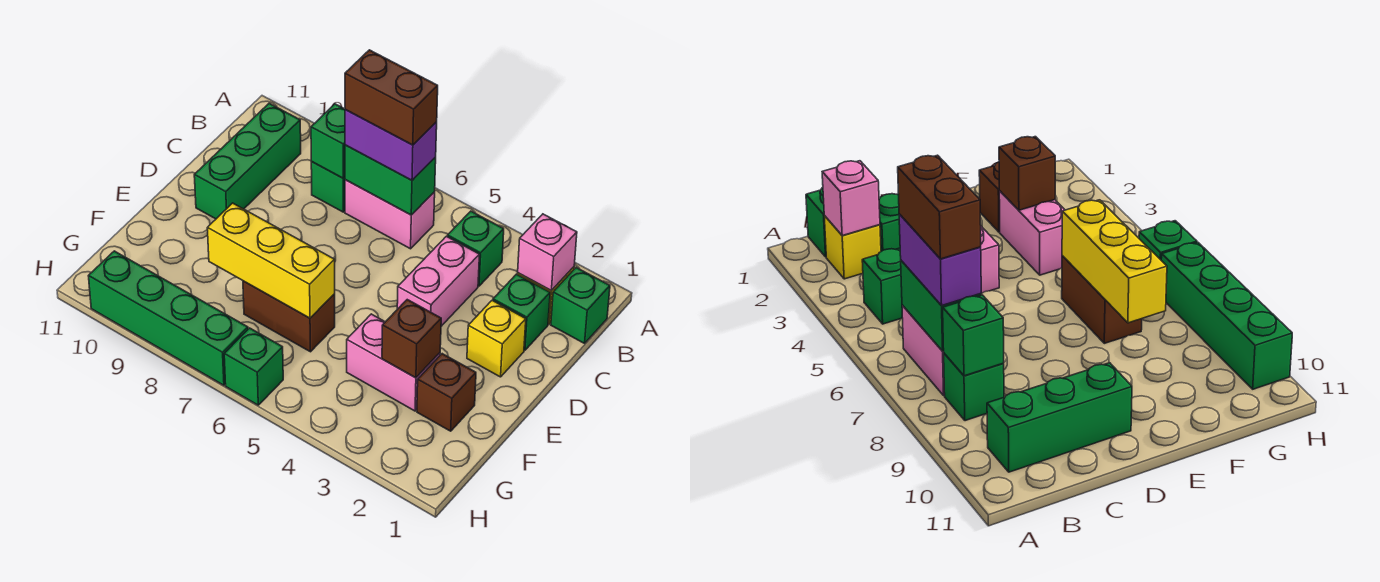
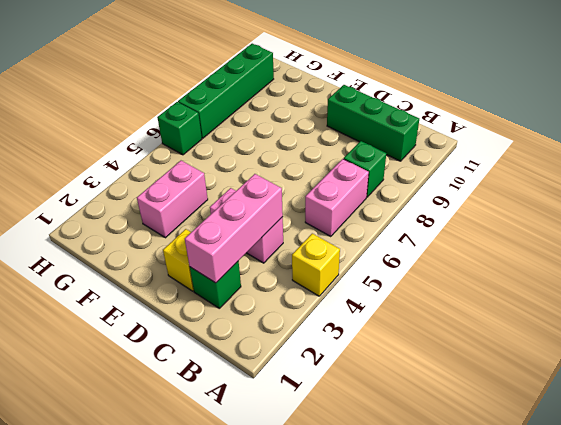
yellow 1x1 brick [292,234,340,296] -> yellow 1x1 brick moved to [824,216,881,279]
pink 1x3 brick [185,174,283,283] -> none
none -> green 1x1 brick [551,268,610,343]
none -> green 1x1 brick [447,211,504,286]
none -> brown 1x1 brick [417,354,476,431]

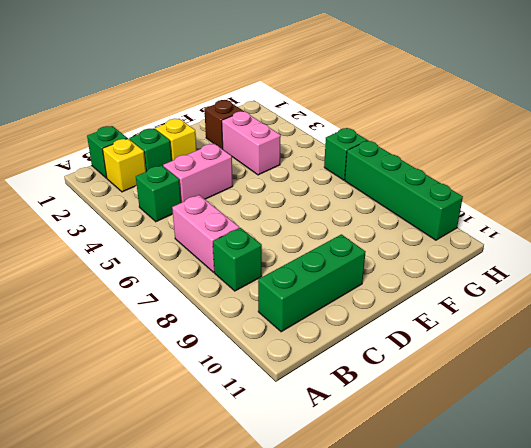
none -> brown 1x2 brick [243,281,335,352]
none -> pink 1x1 brick [518,214,577,291]
none -> green 1x2 brick [345,145,436,215]

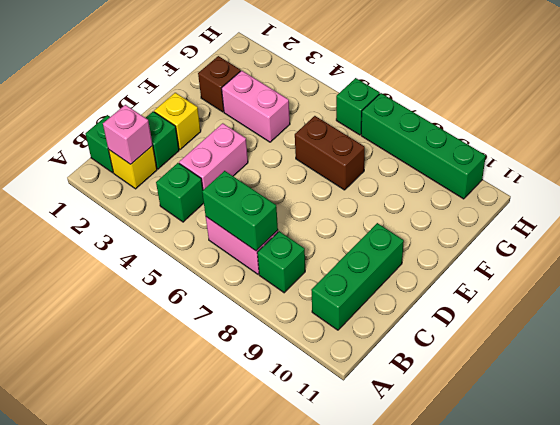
none -> green 1x1 brick [311,104,345,178]
none -> brown 1x1 brick [382,300,441,378]
none -> yellow 1x3 brick [207,203,335,318]

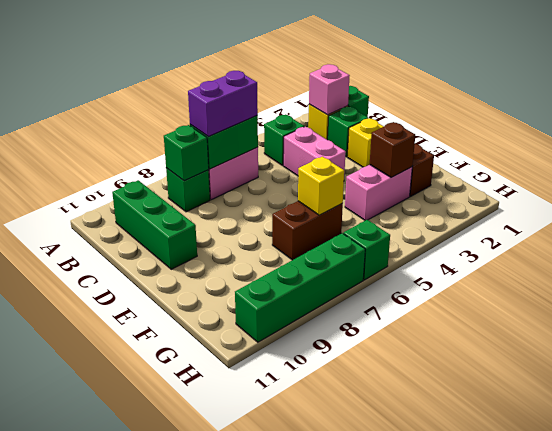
yellow 1x1 brick [298,157,344,215] -> yellow 1x3 brick [207,203,335,318]
none -> brown 1x2 brick [345,50,438,145]

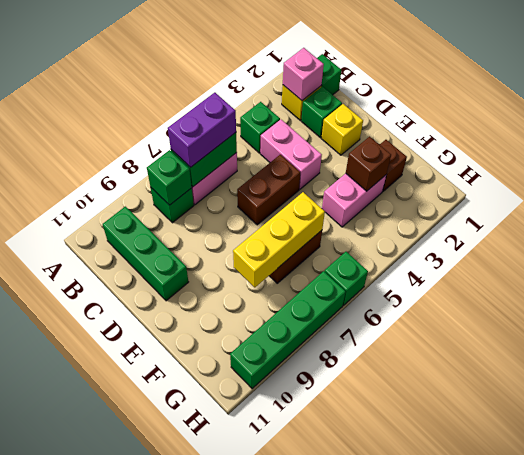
brown 1x2 brick [237,155,300,225] -> brown 1x2 brick moved to [345,50,438,145]

